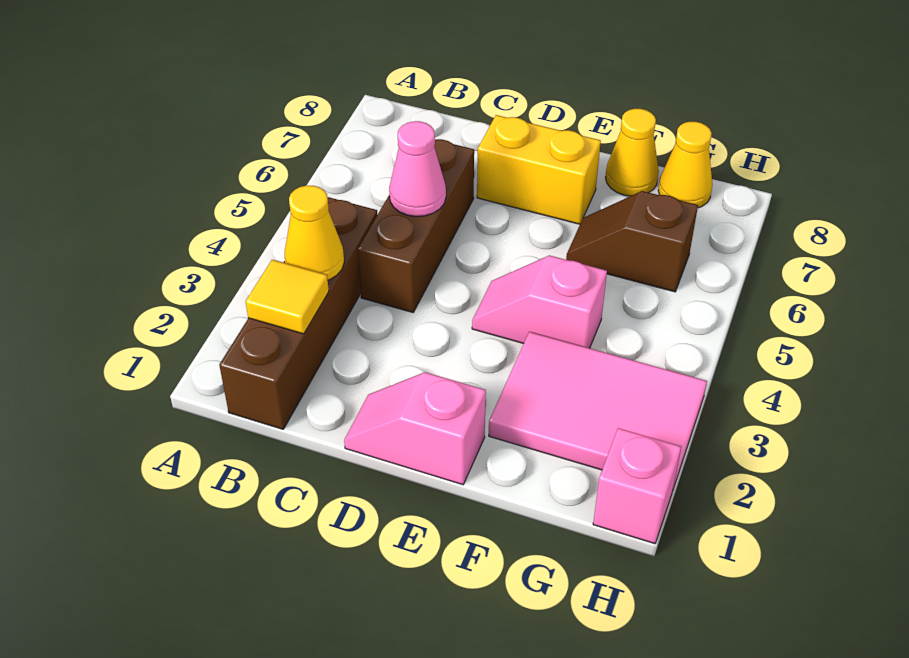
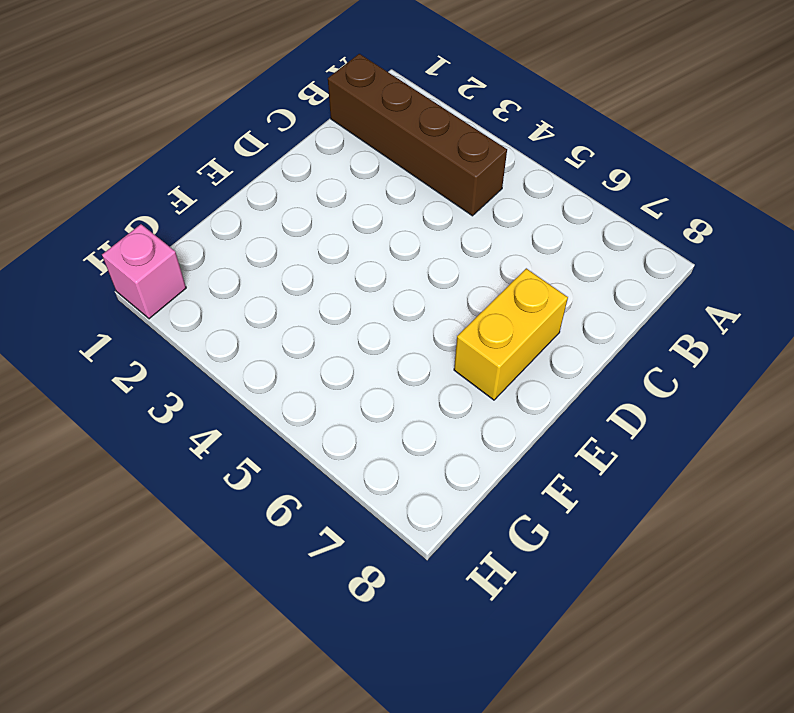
none -> brown 1x3 brick [358,139,474,312]
none -> pink 1x2 slope [344,372,486,485]
none -> pink 1x2 slope [472,255,607,348]

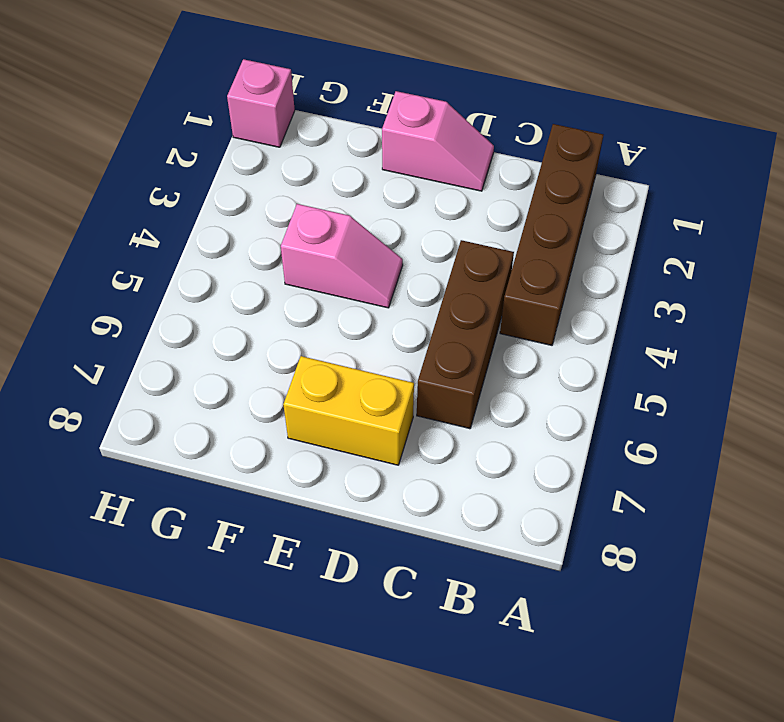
none -> pink 2x3 tile [489,332,707,489]
none -> brown 1x2 slope [566,191,698,292]
none -> yellow 1x1 cone [605,109,659,196]

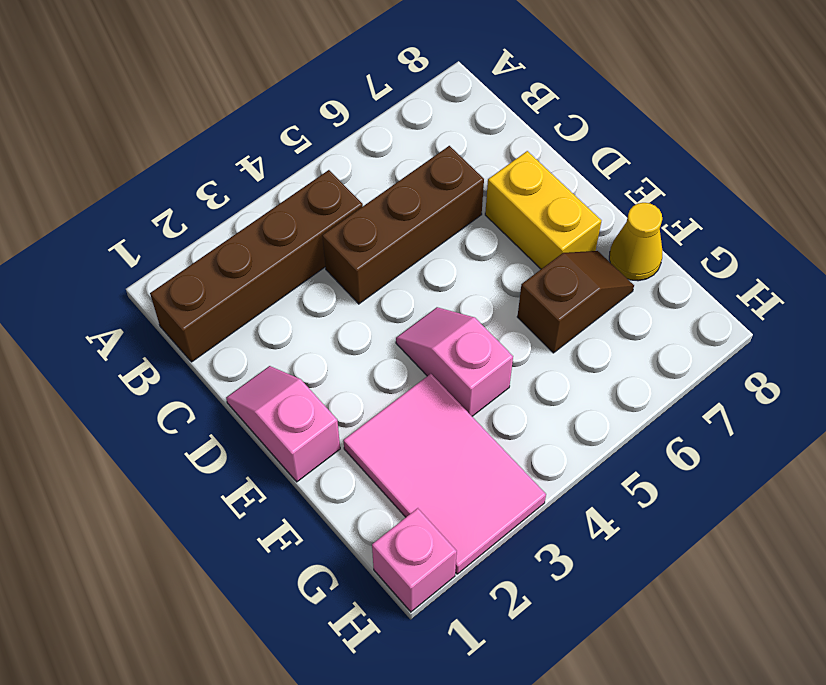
brown 1x2 slope [517,251,634,353] -> brown 1x2 slope turned to [566,191,698,292]
none -> yellow 1x1 cone [658,122,712,208]
none -> yellow 1x1 tile [245,260,329,334]
none -> yellow 1x1 cone [285,186,344,280]

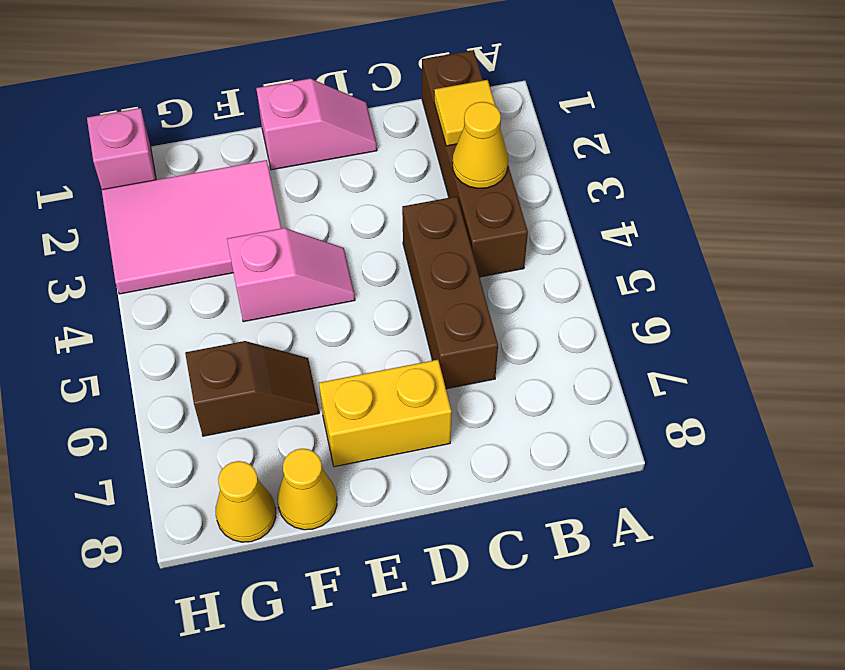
none -> pink 1x1 cone [389,121,446,217]

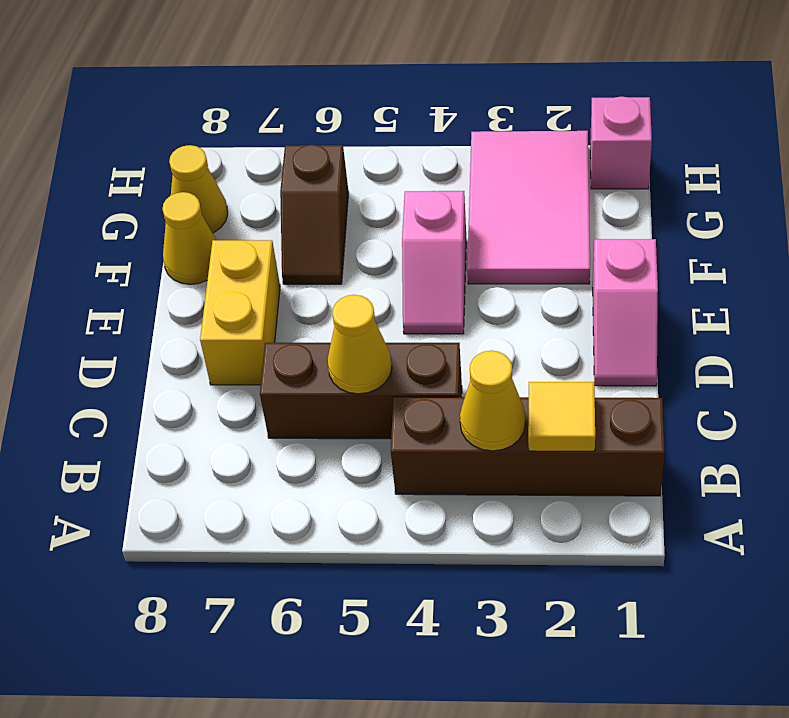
yellow 1x1 cone [327,295,392,394] -> pink 1x1 cone [389,121,446,217]

